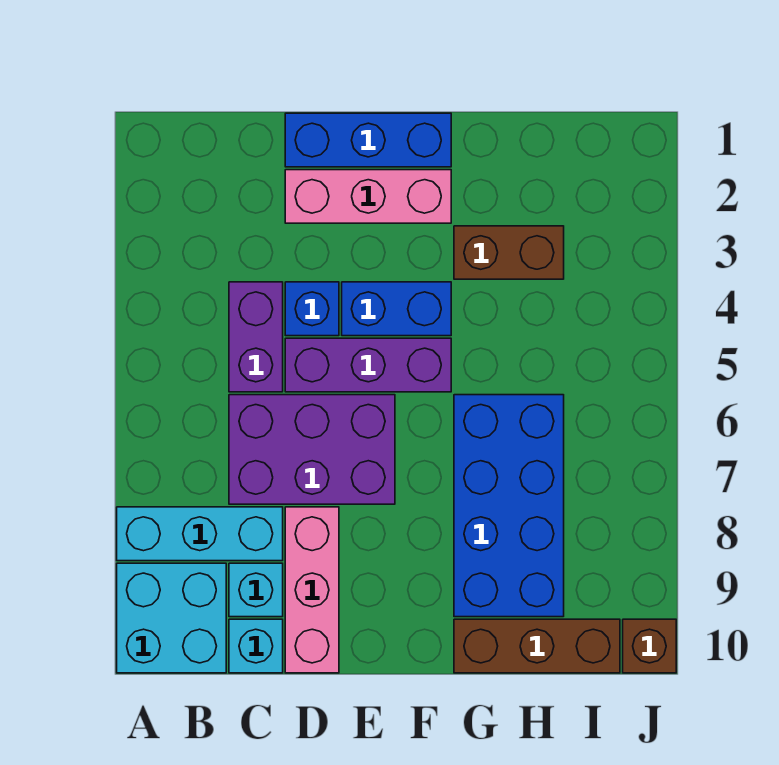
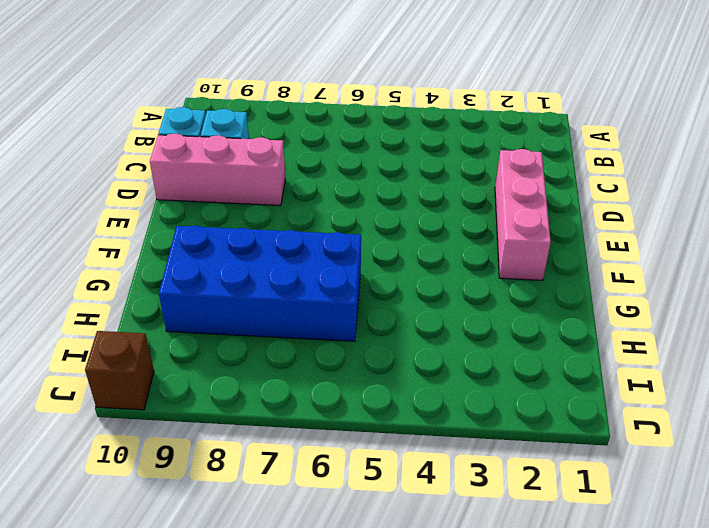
none -> cyan 1x3 brick [117,507,283,561]
none -> cyan 2x2 brick [117,563,226,673]
none -> purple 1x2 brick [229,282,283,392]

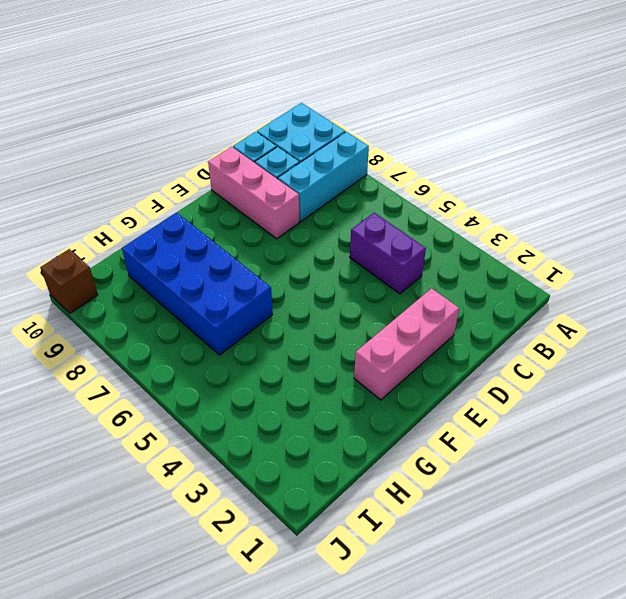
none -> purple 2x3 brick [229,395,395,504]
none -> blue 1x3 brick [285,113,451,167]
none -> blue 1x1 brick [285,282,339,336]

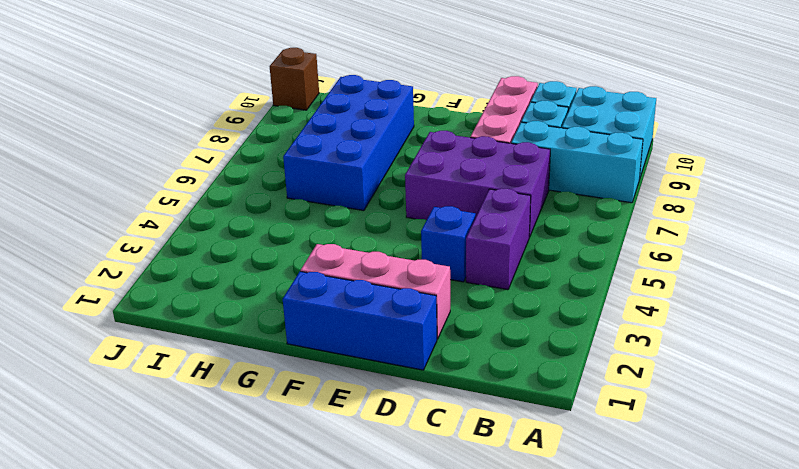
none -> purple 1x3 brick [285,338,451,392]
none -> blue 1x2 brick [342,282,451,336]
none -> brown 1x2 brick [454,226,564,279]

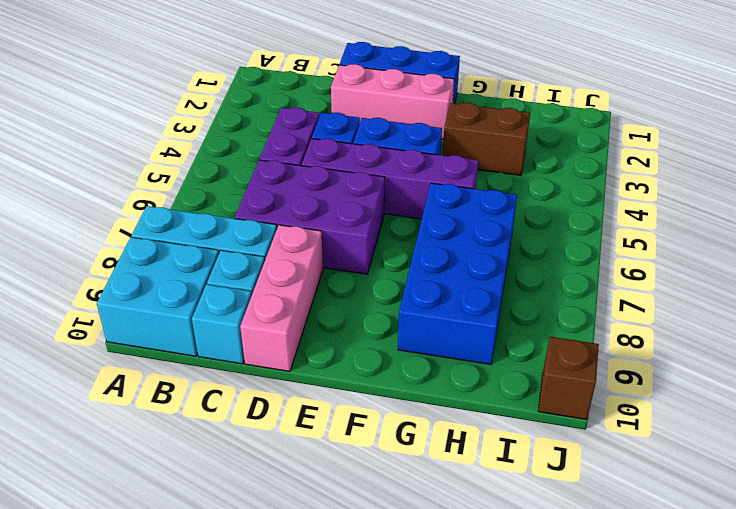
purple 1x4 brick [302,139,478,219] -> purple 1x3 brick [285,338,451,392]
none -> brown 1x3 brick [454,619,620,673]

